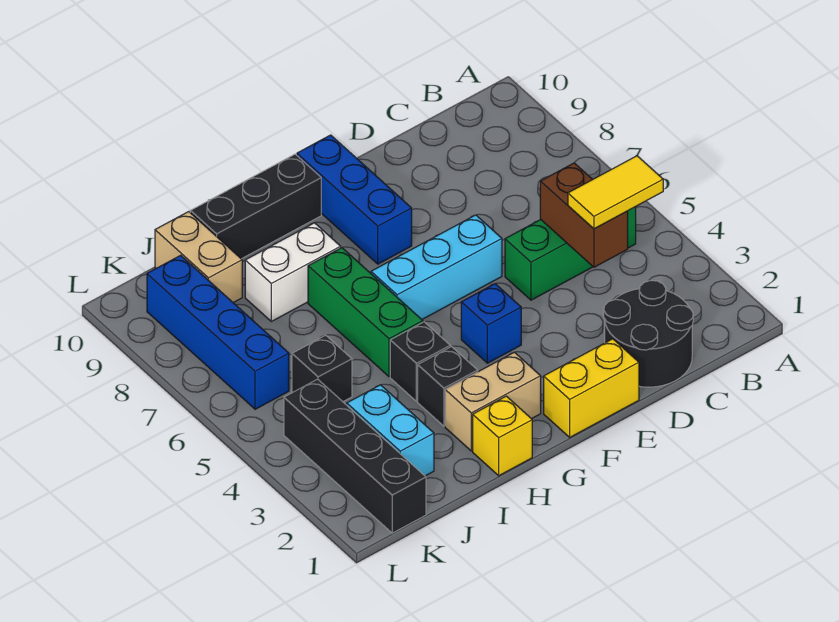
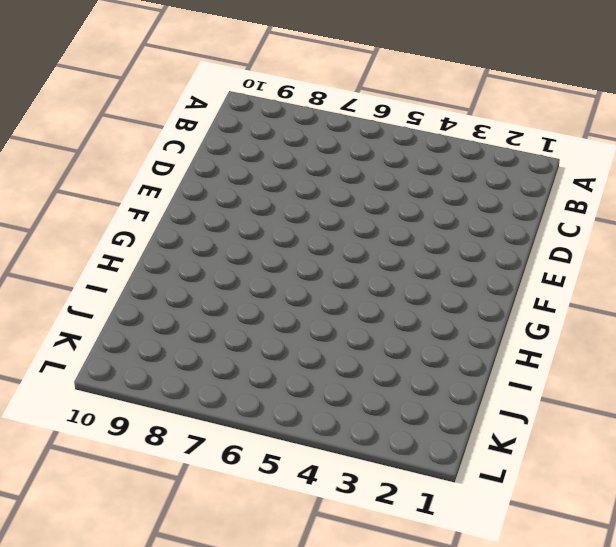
none -> green 1x3 brick [505,207,636,300]
none -> black 2x2 round brick [604,281,693,387]
none -> yellow 1x2 brick [544,339,639,437]

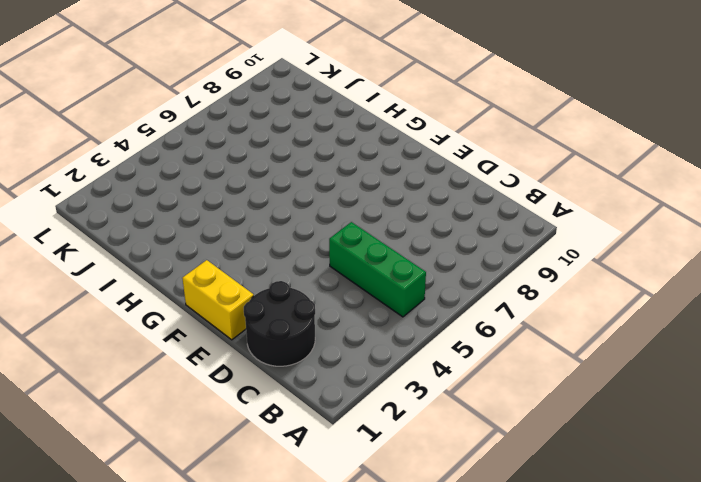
none -> cyan 1x3 brick [371,215,502,319]
none -> blue 1x1 brick [461,284,521,363]
none -> blue 1x3 brick [297,135,412,264]

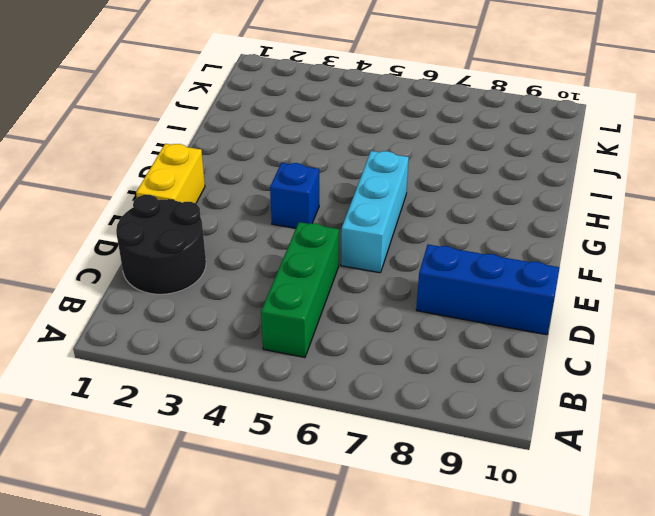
blue 1x3 brick [416,244,560,335] -> blue 1x3 brick moved to [297,135,412,264]
none -> tan 1x2 brick [445,352,541,451]
none -> black 1x3 brick [190,154,321,259]
none -> yellow 1x1 brick [473,396,532,476]

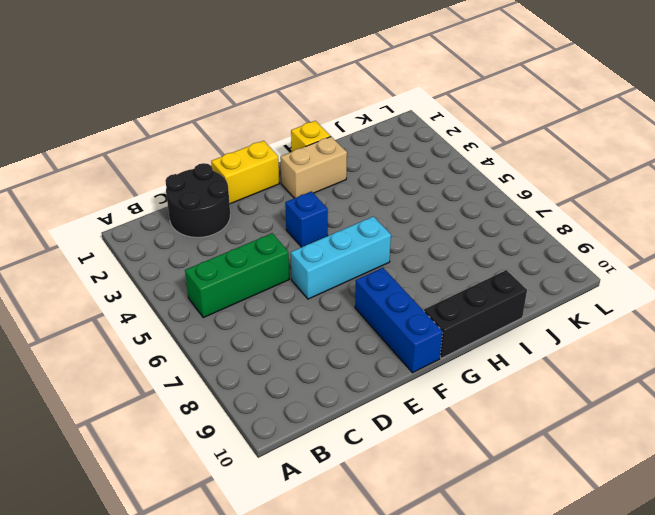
none -> black 1x1 brick [418,347,478,426]
none -> black 1x1 brick [390,322,450,401]
none -> green 1x3 brick [308,248,423,377]

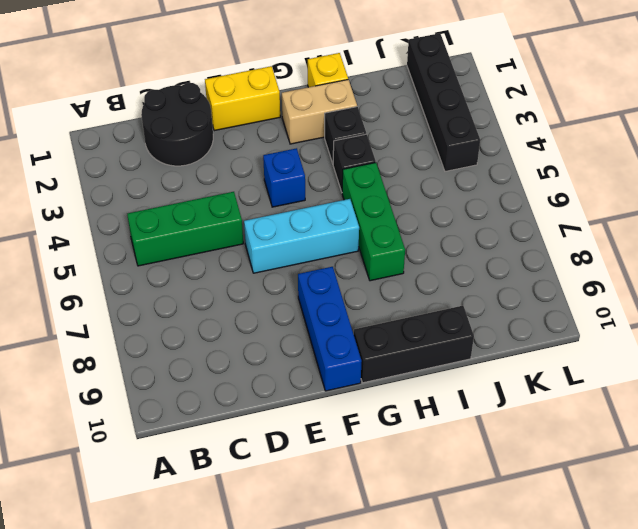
none -> white 1x2 brick [245,223,341,321]
none -> cyan 1x2 brick [347,385,434,476]
none -> black 1x1 brick [292,335,352,402]

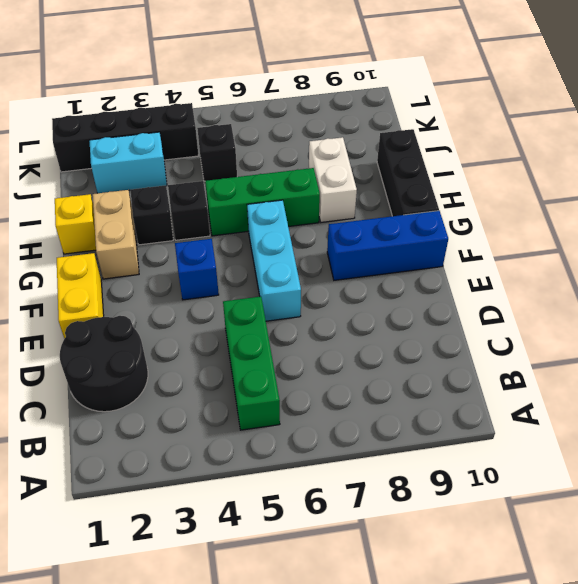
none -> tan 1x2 brick [155,212,242,303]
none -> blue 1x4 brick [147,255,289,409]
none -> brown 1x2 brick [540,163,628,267]

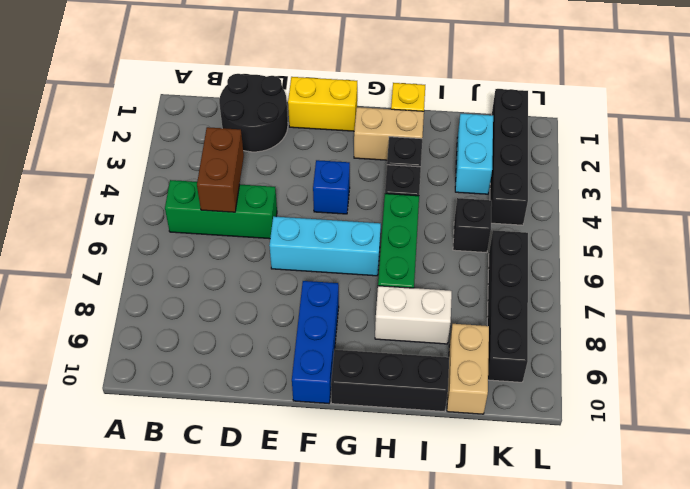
black 1x4 brick [487,230,528,382] -> blue 1x4 brick [147,255,289,409]
none -> yellow 1x2 tile [568,156,663,229]

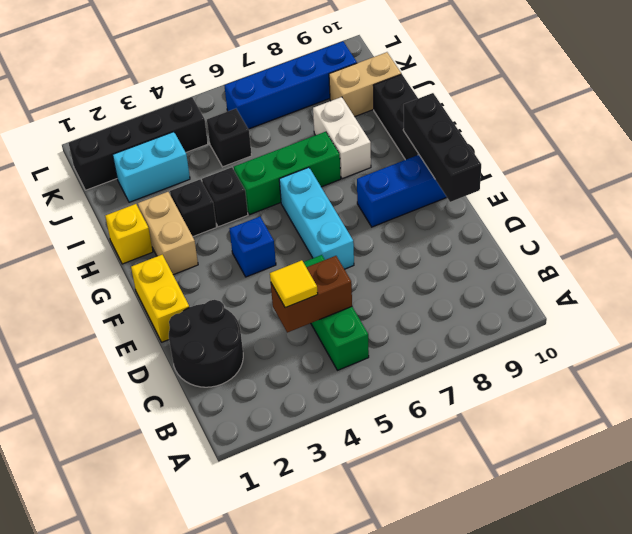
yellow 1x1 tile [270,260,318,308] -> yellow 1x2 tile [568,156,663,229]
black 1x3 brick [403,93,481,202] -> none

